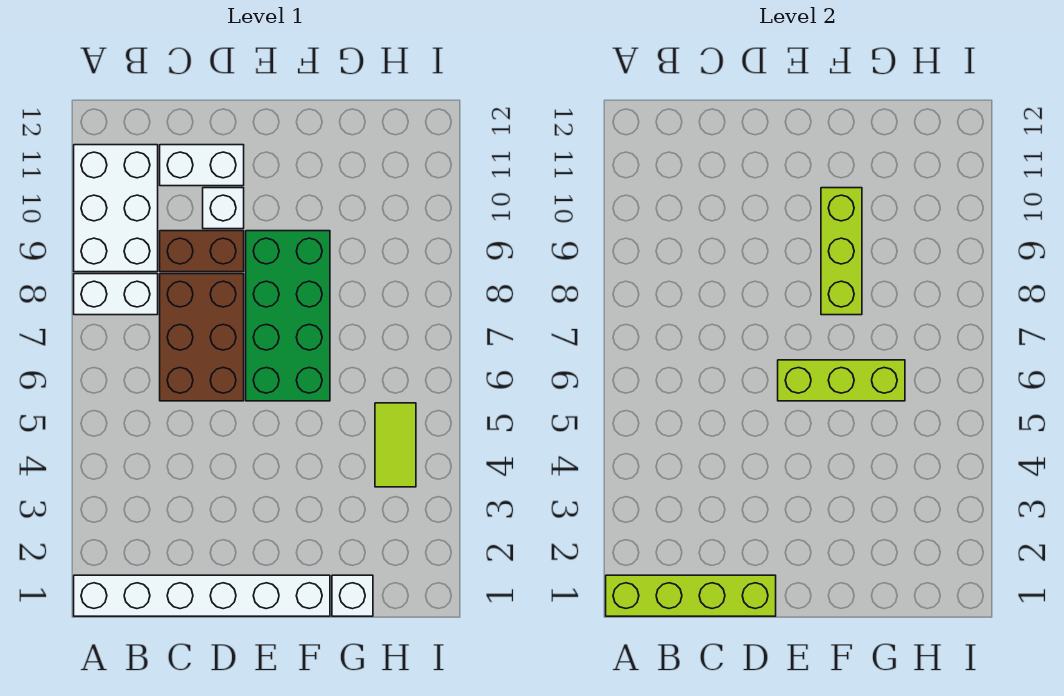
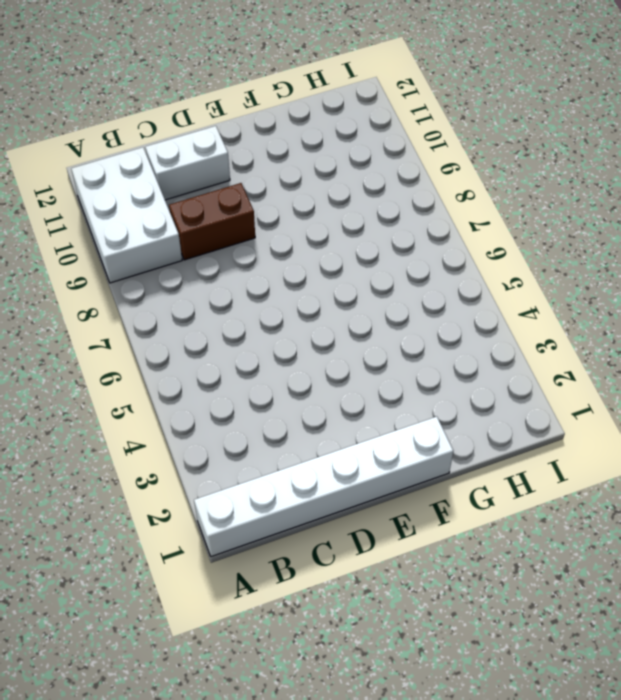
none -> white 1x2 brick [74,274,158,315]
none -> brown 2x3 brick [160,274,244,401]
none -> white 1x1 brick [203,188,244,229]

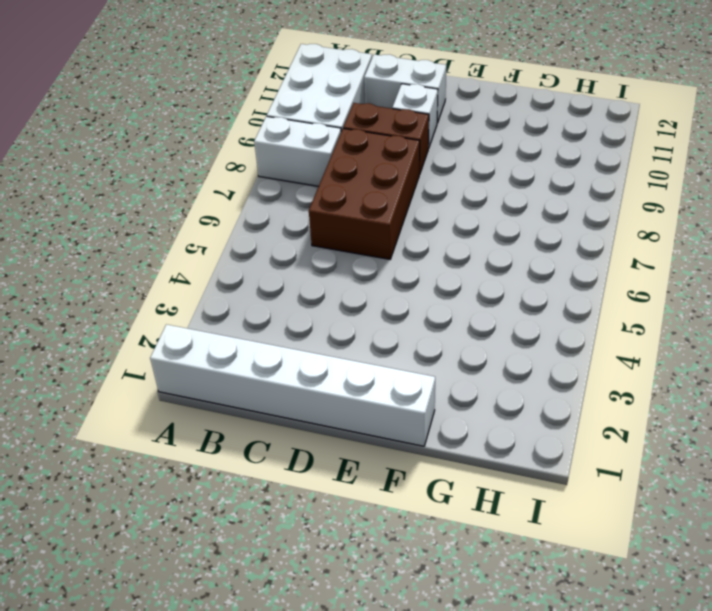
none -> green 2x4 brick [246,231,330,401]
none -> white 1x1 brick [332,575,373,616]
none -> lime 1x2 tile [375,403,416,487]

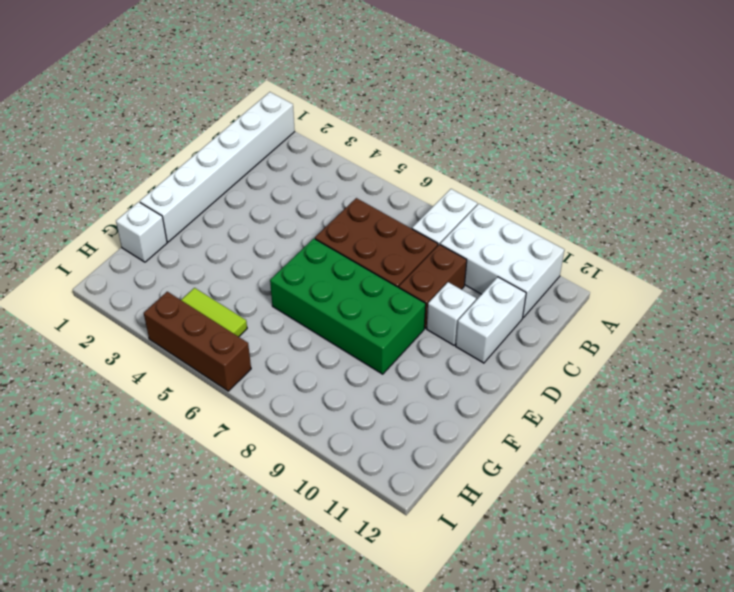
brown 1x3 brick [144,292,251,391] -> none
none -> lime 1x4 brick [606,575,776,616]
none -> lime 1x3 brick [778,360,905,401]
none -> lime 1x3 brick [821,188,862,315]

